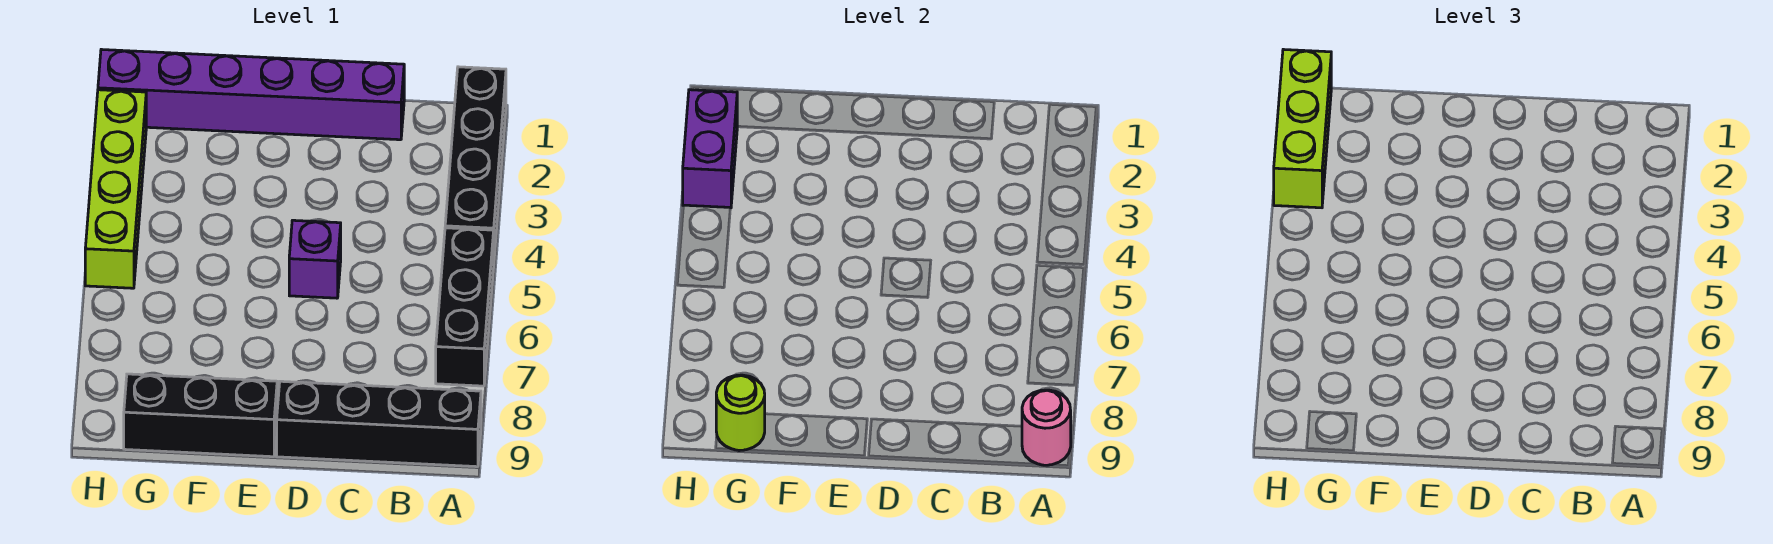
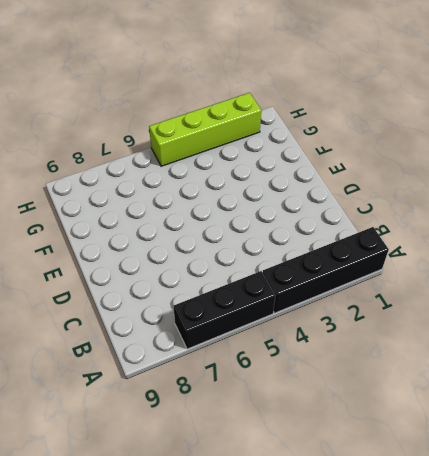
none -> black 1x4 brick [277,381,481,467]
none -> purple 1x6 brick [98,49,404,140]

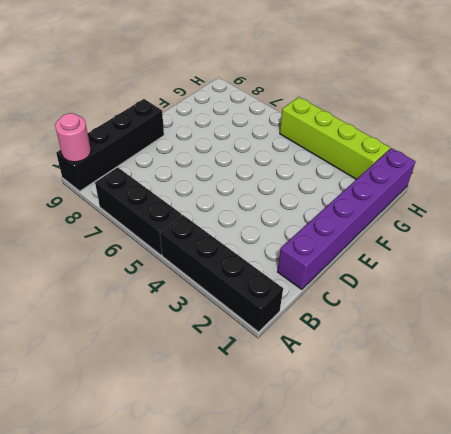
none -> purple 1x1 brick [289,220,341,298]
none -> black 1x3 brick [124,374,277,457]

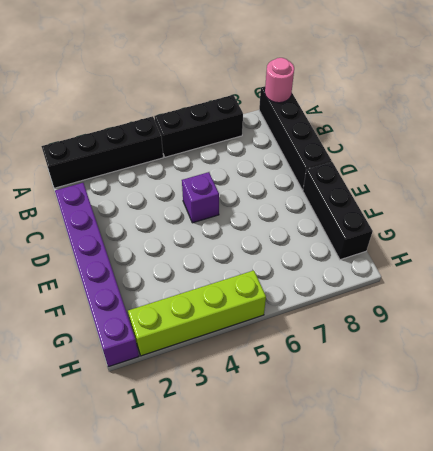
none -> lime 1x1 round brick [716,375,765,451]
none -> purple 1x2 brick [683,90,738,208]

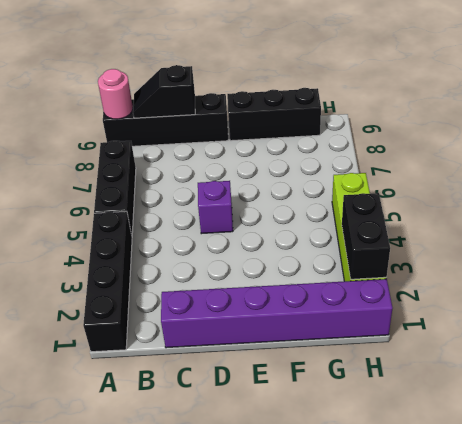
black 1x2 slope [133,65,195,118] -> none
black 1x2 brick [342,193,390,279] -> purple 1x2 brick [683,90,738,208]
none -> lime 1x1 round brick [716,375,765,451]
none -> lime 1x3 brick [1274,49,1331,208]

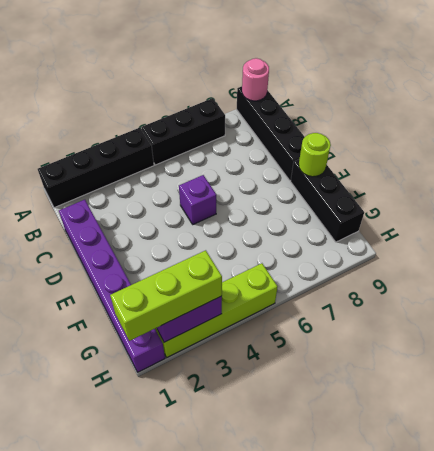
lime 1x1 round brick [299,133,331,177] -> lime 1x1 round brick moved to [716,375,765,451]

